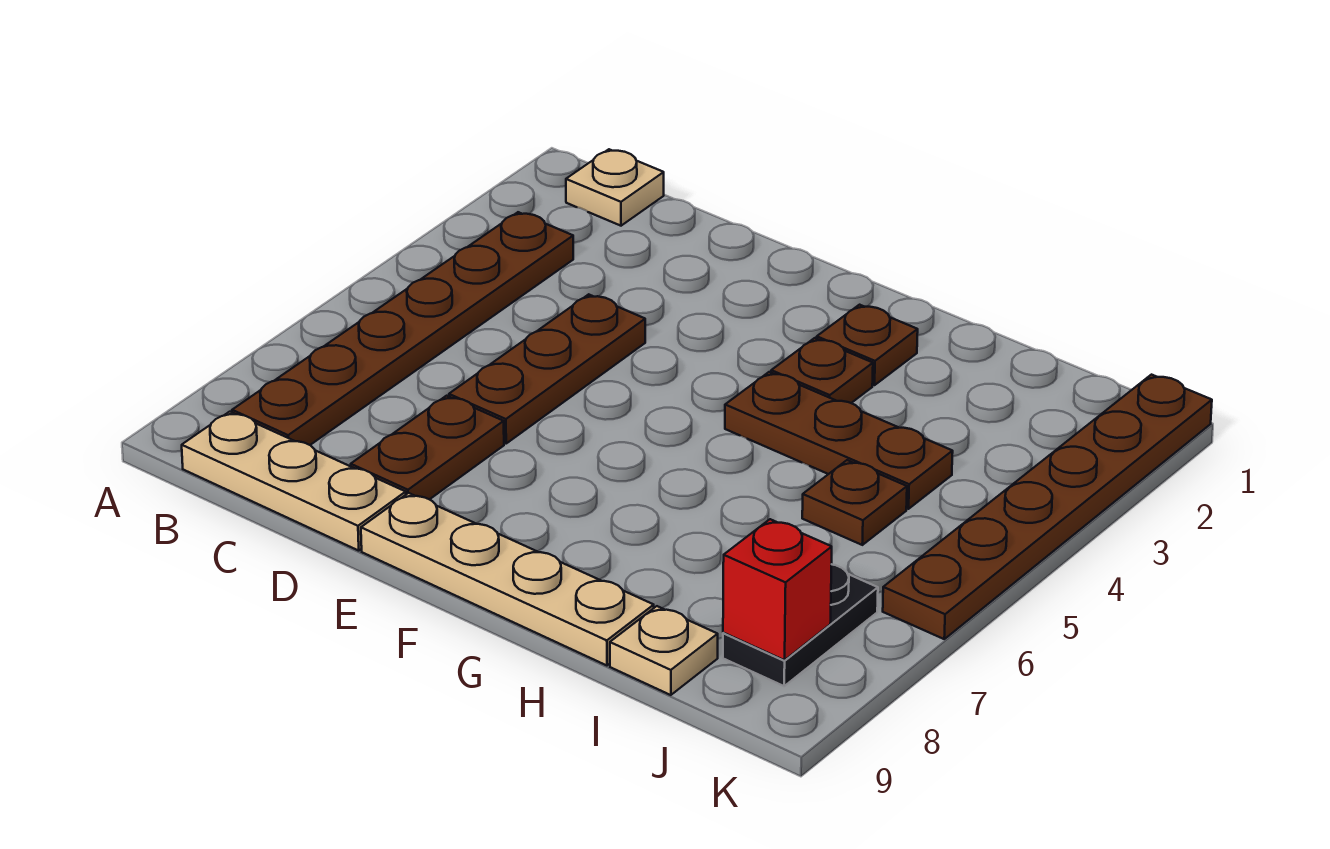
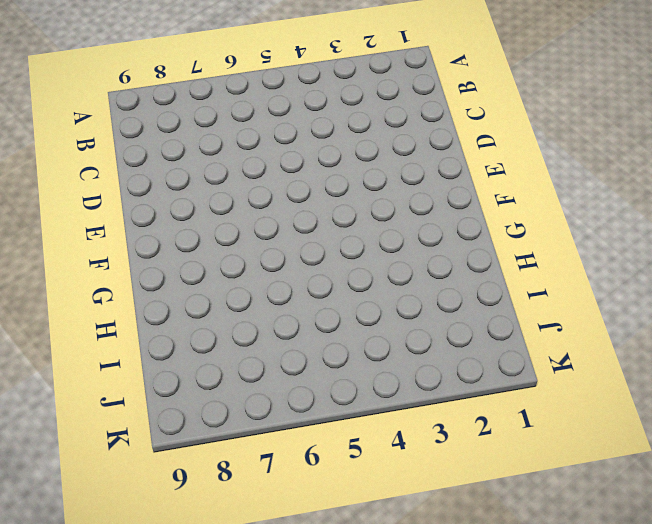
none -> tan 1x1 plate [566,149,664,226]
none -> brown 1x6 plate [232,212,573,445]
none -> tan 1x3 plate [182,412,406,551]

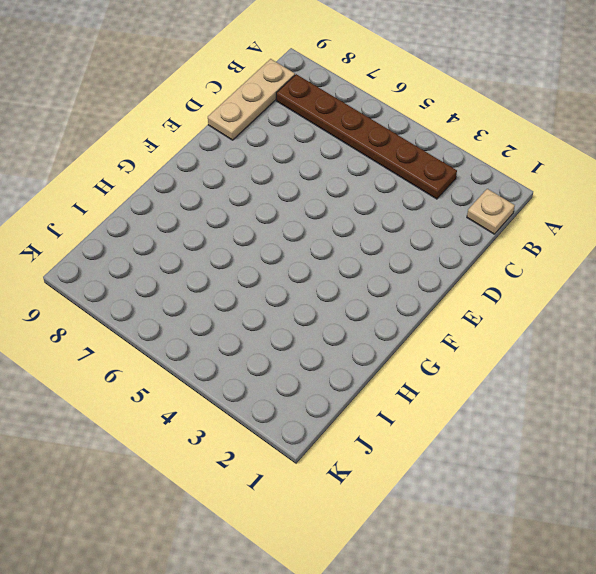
none -> brown 1x3 plate [449,294,645,443]
none -> brown 1x2 plate [351,396,504,499]
none -> tan 1x4 plate [361,493,654,665]

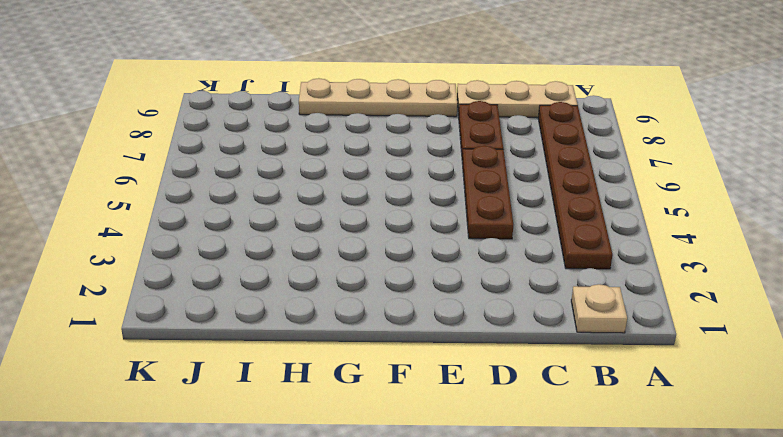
none -> brown 1x1 plate [817,305,918,385]
none -> brown 1x1 plate [771,338,873,403]
none -> brown 1x3 plate [725,372,953,509]

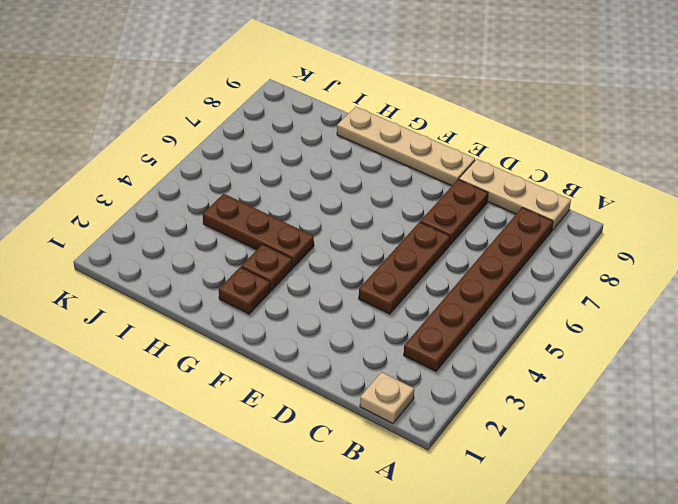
none -> brown 1x1 plate [802,460,907,545]
none -> tan 1x1 plate [610,606,718,695]
none -> black 1x2 plate [723,564,878,686]

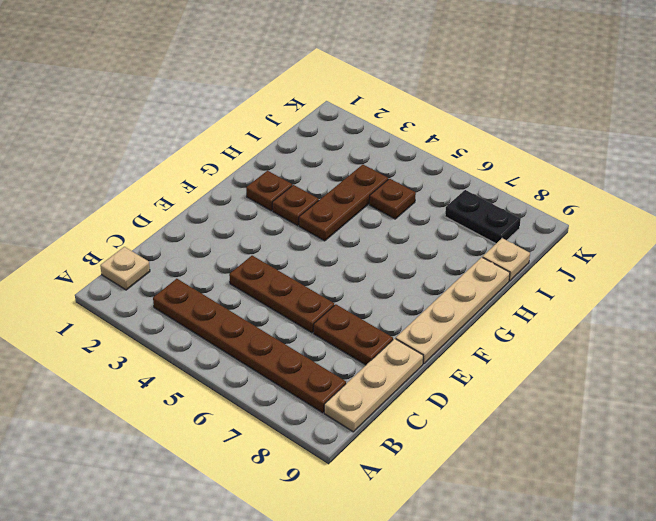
none -> brown 1x6 plate [883,375,1212,639]
none -> red 1x1 brick [723,519,832,660]

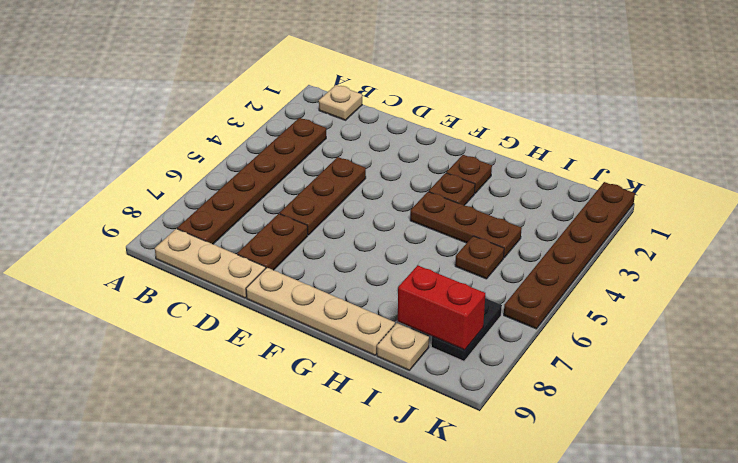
red 1x2 brick [398,265,485,350] -> red 1x1 brick [723,519,832,660]

